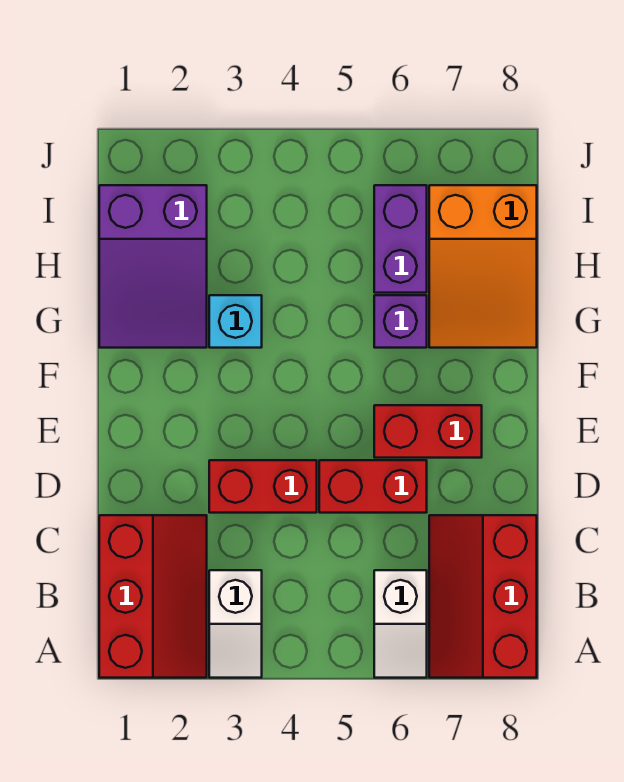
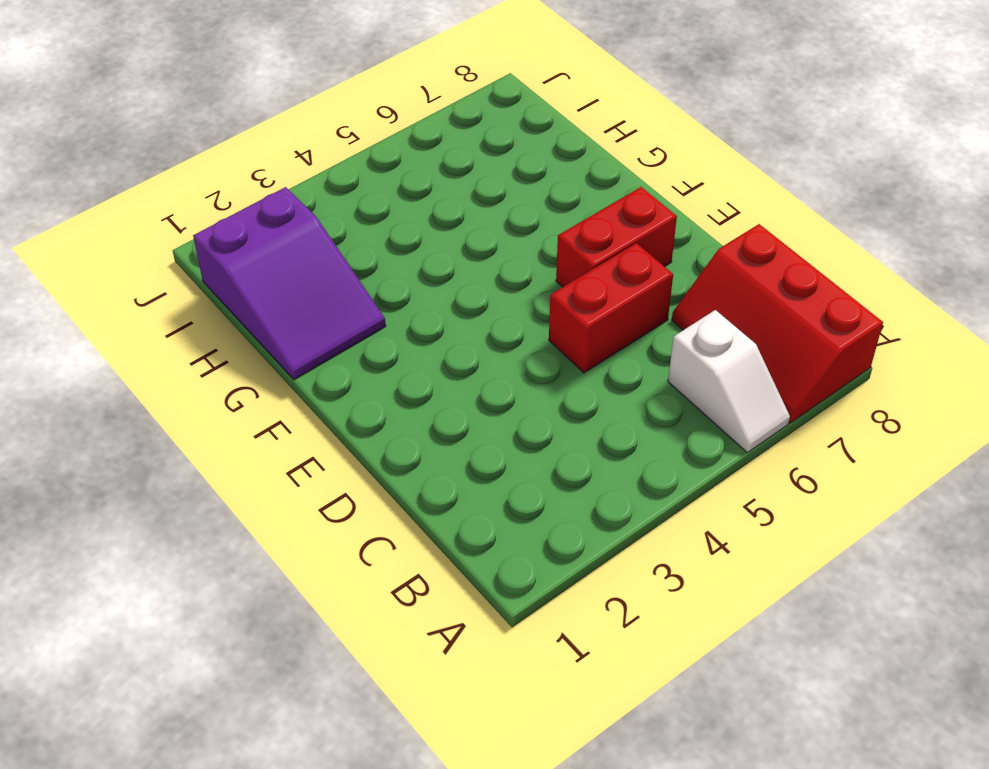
none -> red 2x3 slope [99,515,207,678]
none -> white 1x2 slope [209,570,262,678]
none -> red 1x2 brick [209,460,317,513]

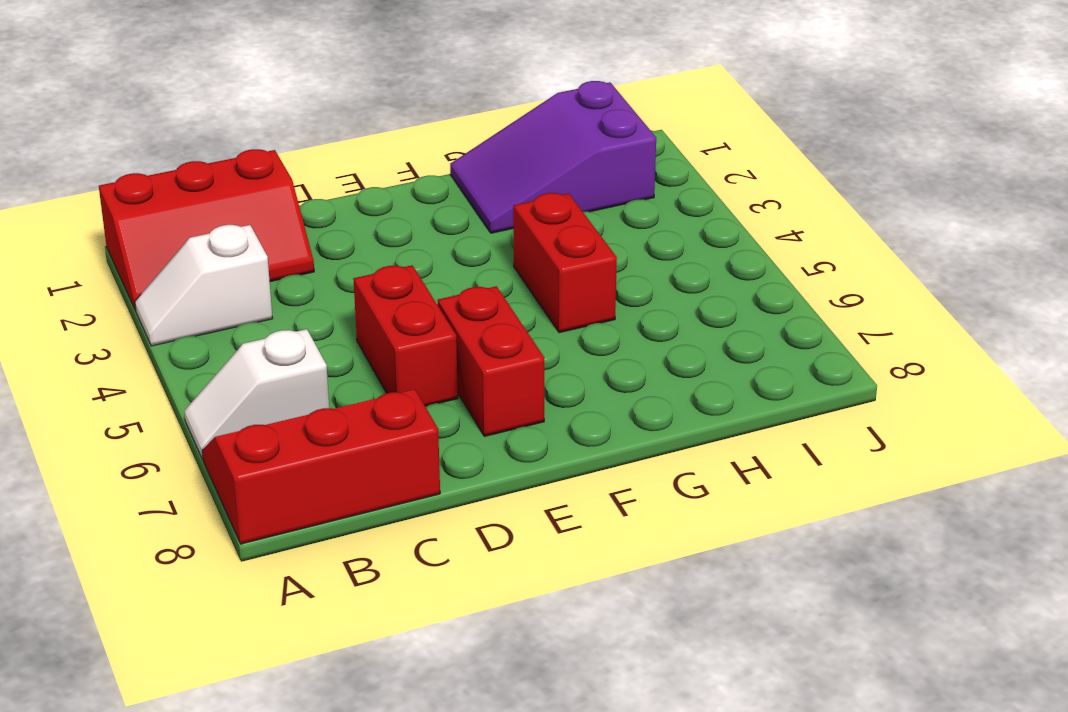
red 1x2 brick [513,193,617,333] -> red 1x2 brick moved to [209,460,317,513]
none -> cyan 1x1 brick [209,295,262,348]
none -> purple 1x1 brick [374,295,427,348]
none -> orange 2x3 slope [429,185,537,348]

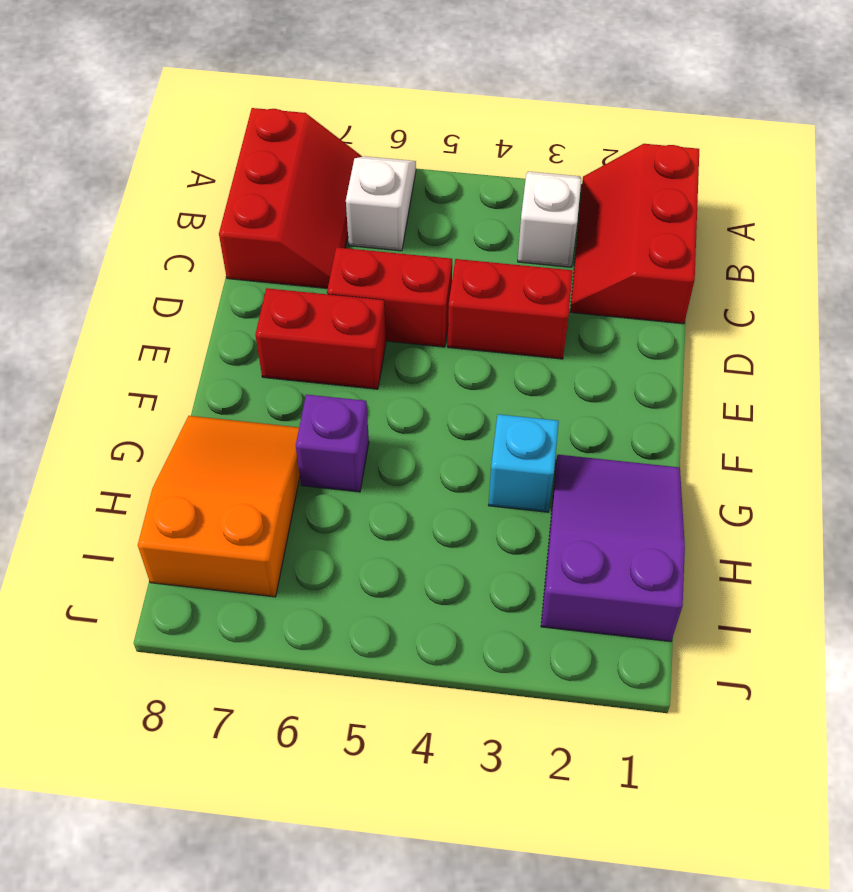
none -> purple 1x2 brick [374,185,427,293]

